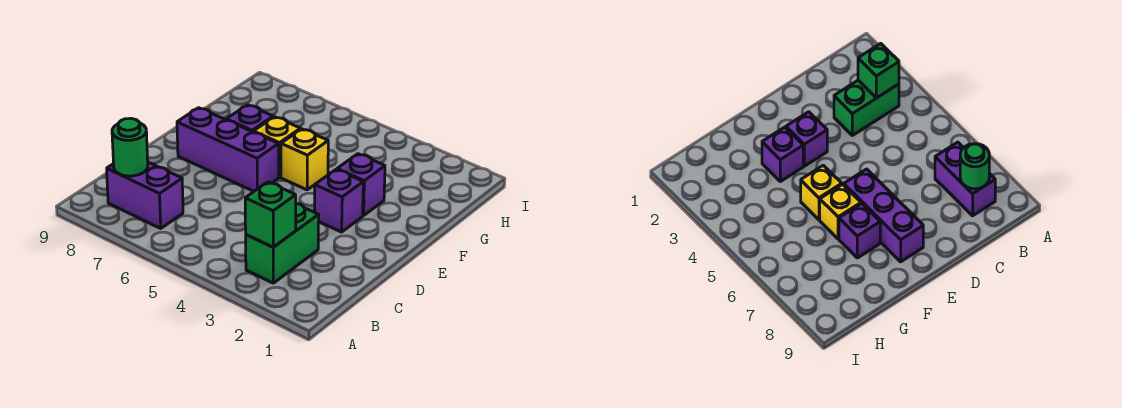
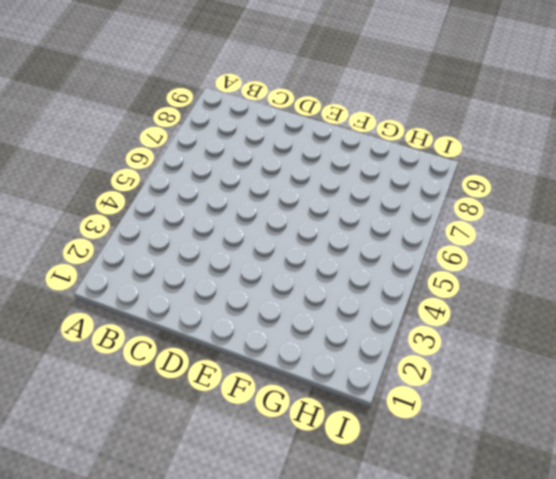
none -> green 1x2 brick [246,203,319,283]
none -> purple 1x2 brick [107,162,183,228]

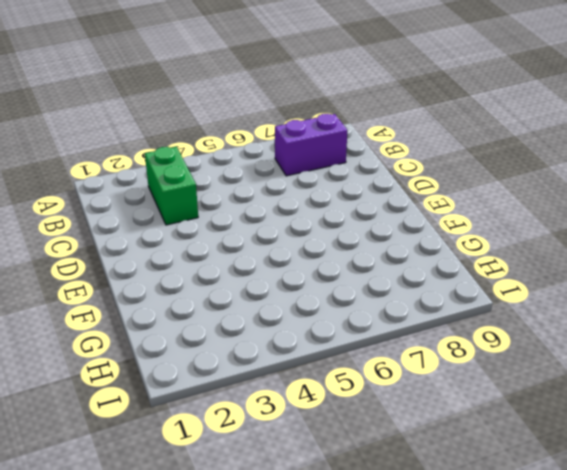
none -> purple 1x1 brick [315,169,363,232]
none -> purple 1x3 brick [177,108,279,191]

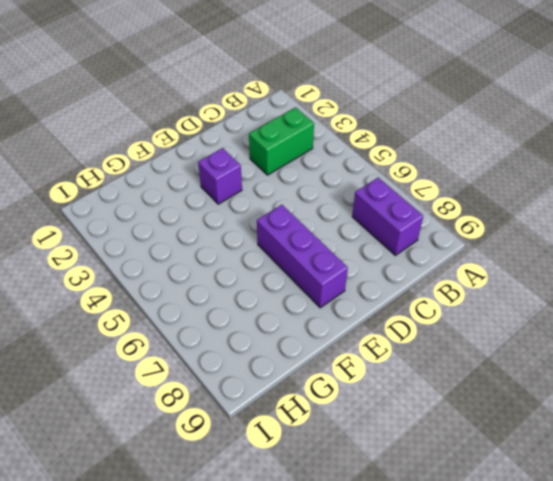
none -> purple 1x1 brick [337,154,385,216]
none -> yellow 1x1 brick [281,129,328,190]

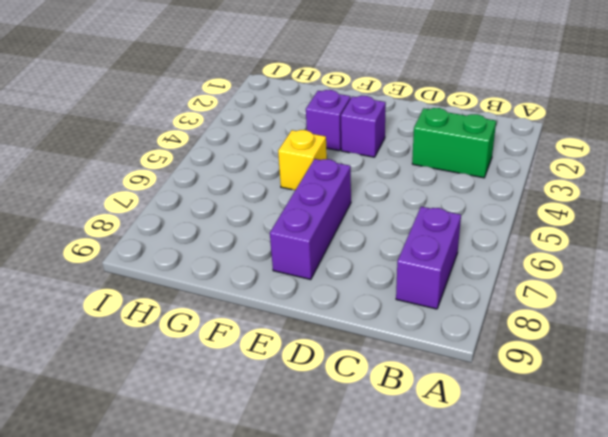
none -> yellow 1x1 brick [253,117,301,177]
none -> purple 1x1 brick [226,105,273,132]

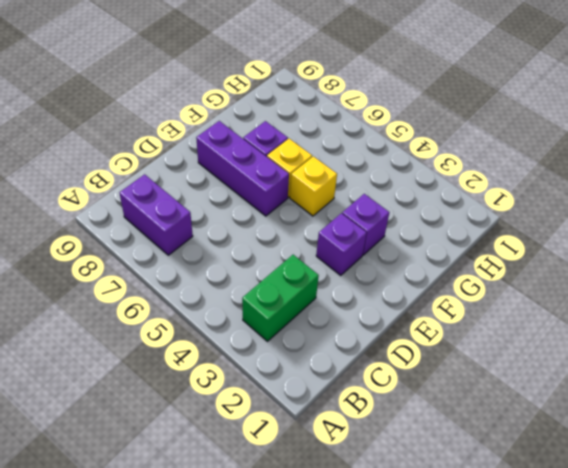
none -> green 1x1 brick [245,182,296,247]
none -> green 1x1 round brick [112,118,148,176]

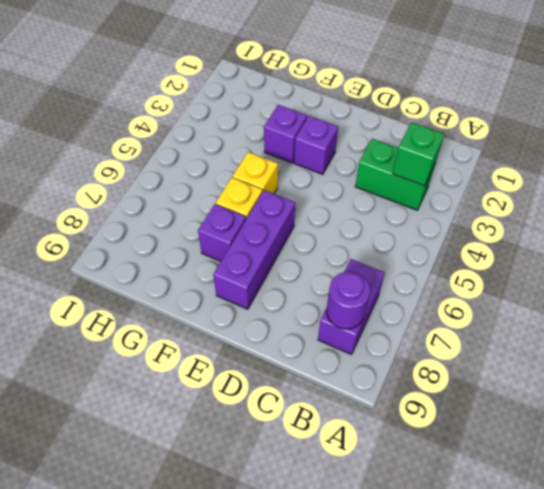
purple 1x1 round brick [327,272,370,329] -> green 1x1 round brick [112,118,148,176]

